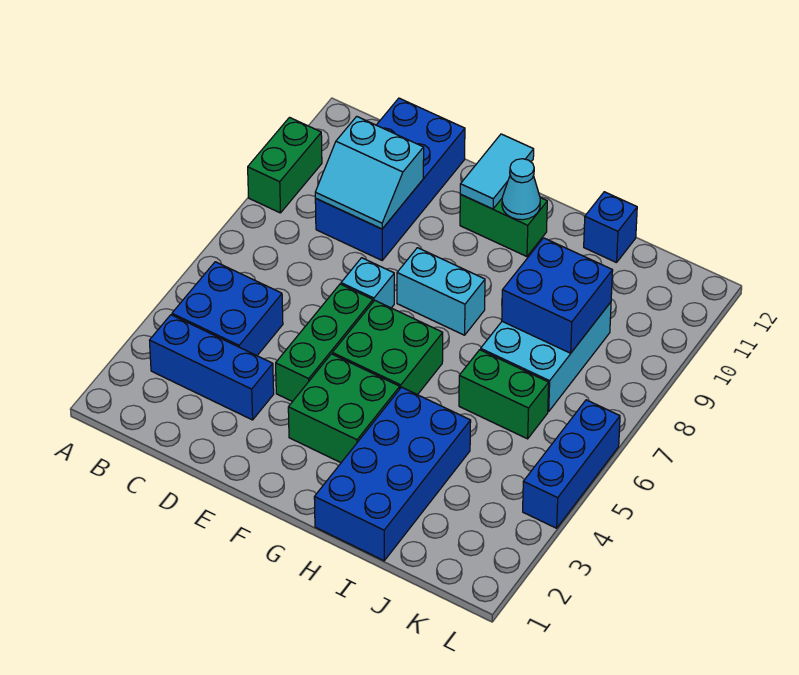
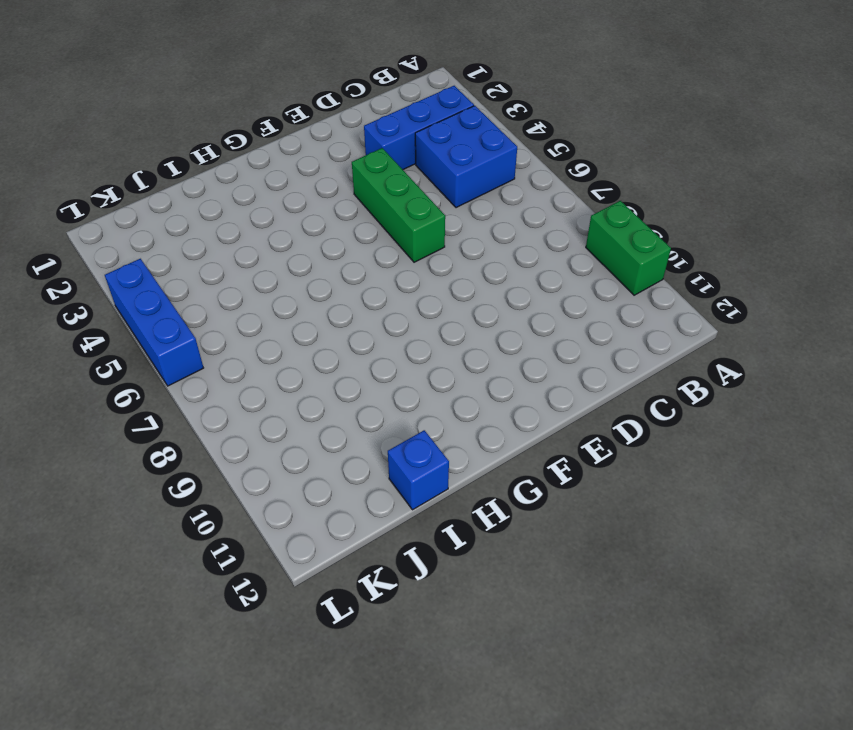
none -> blue 2x4 brick [315,98,465,260]
none -> cyan 1x1 brick [341,258,394,308]
none -> green 2x2 brick [288,354,400,463]

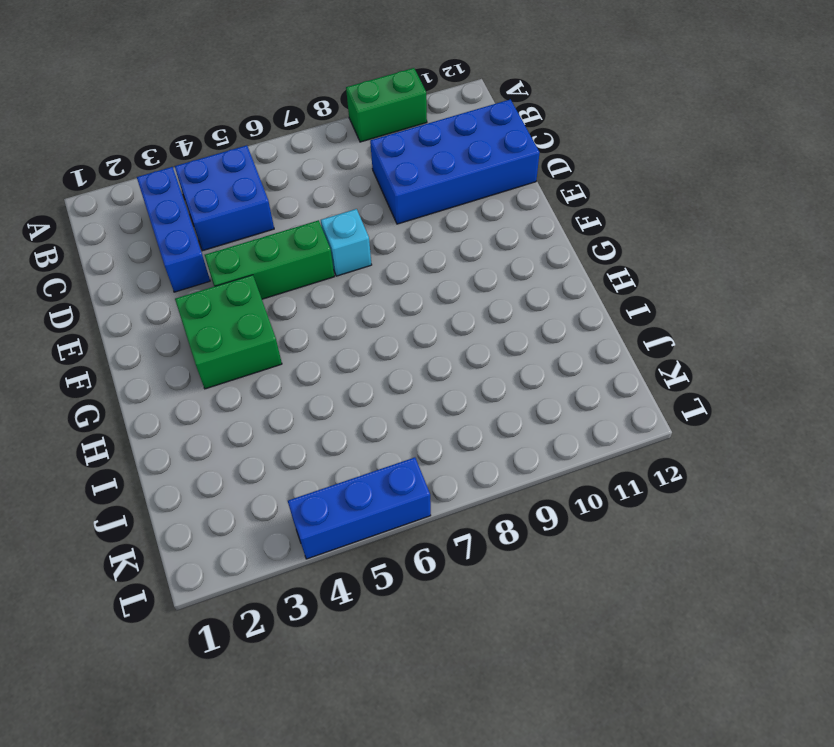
none -> green 2x2 brick [332,301,443,395]
none -> cyan 1x2 brick [397,248,485,335]
none -> green 1x2 brick [460,195,547,257]

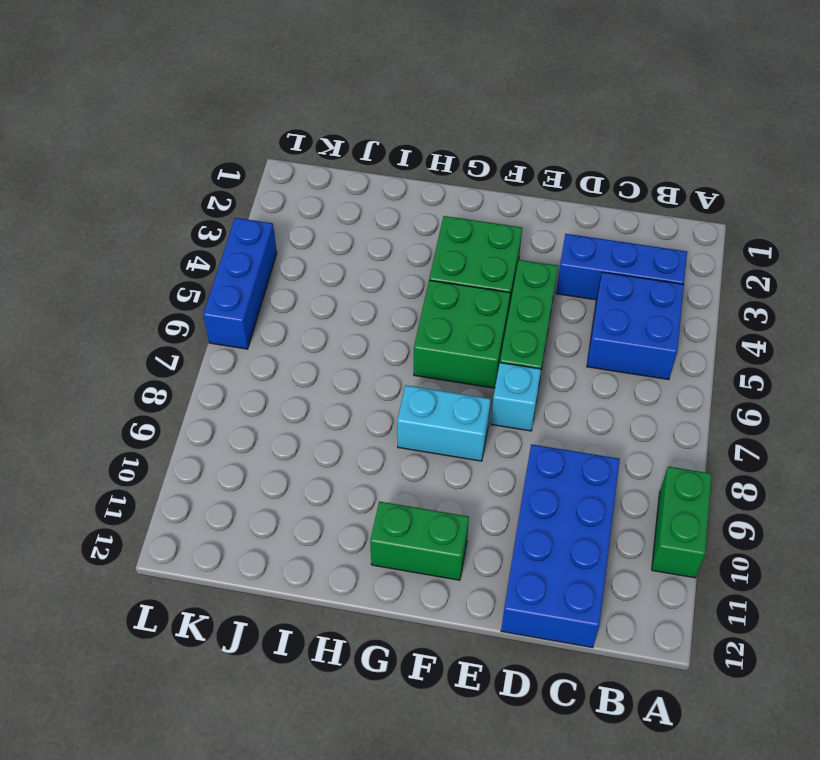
none -> blue 2x4 brick [314,387,471,561]
none -> green 1x2 brick [459,350,549,439]
none -> cyan 2x3 brick [481,302,611,412]

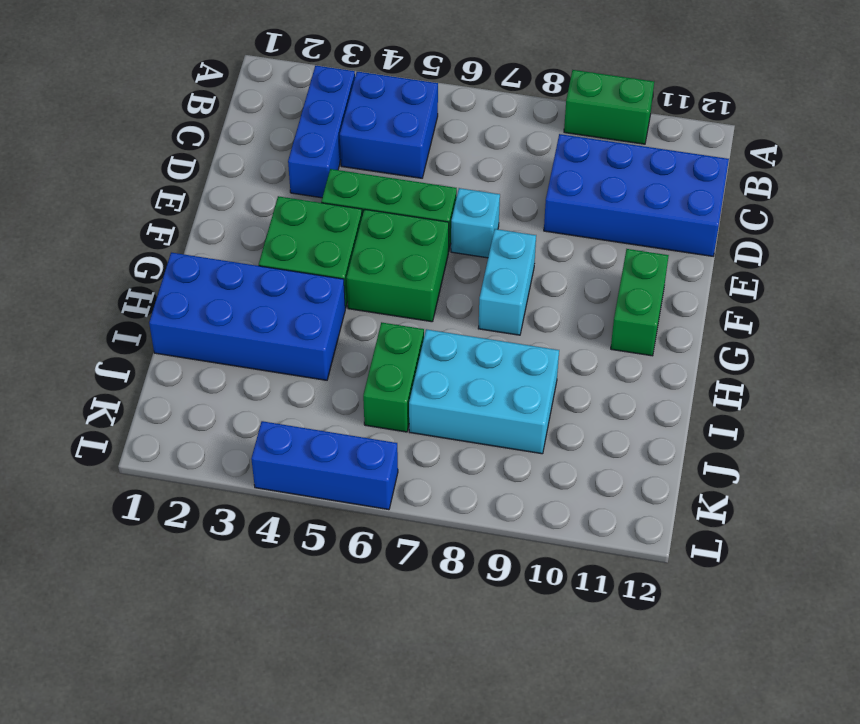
none -> blue 1x1 brick [584,192,637,263]
none -> cyan 2x2 slope [315,116,424,229]
none -> cyan 1x2 tile [460,134,534,209]

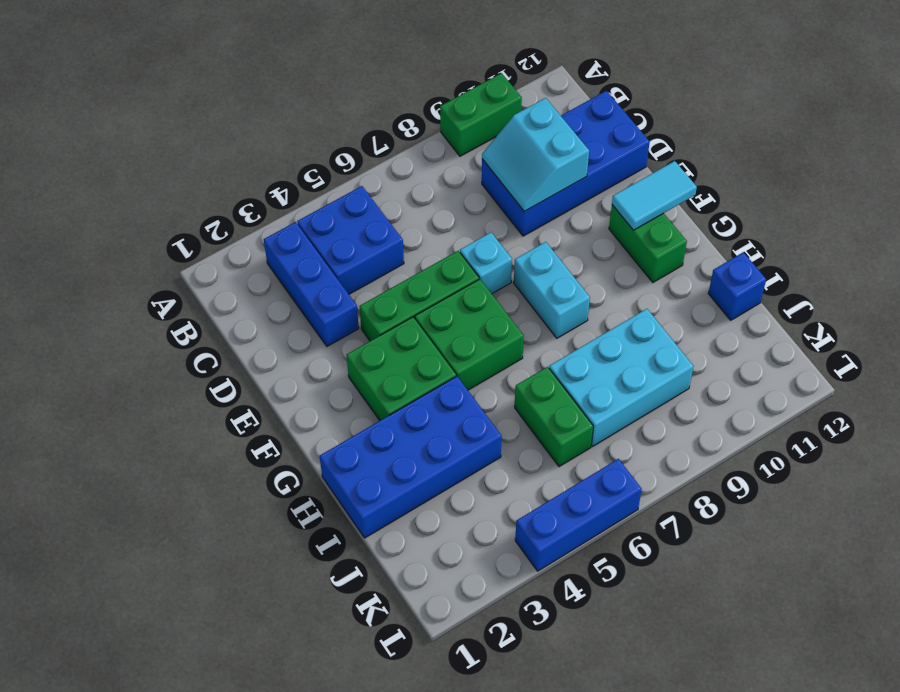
none -> cyan 1x1 cone [502,159,540,220]
none -> blue 2x2 brick [502,238,613,353]

